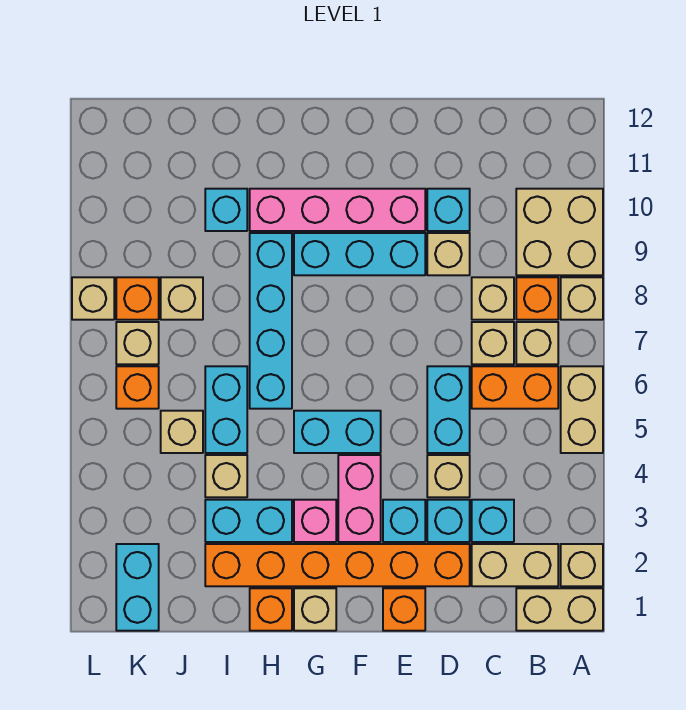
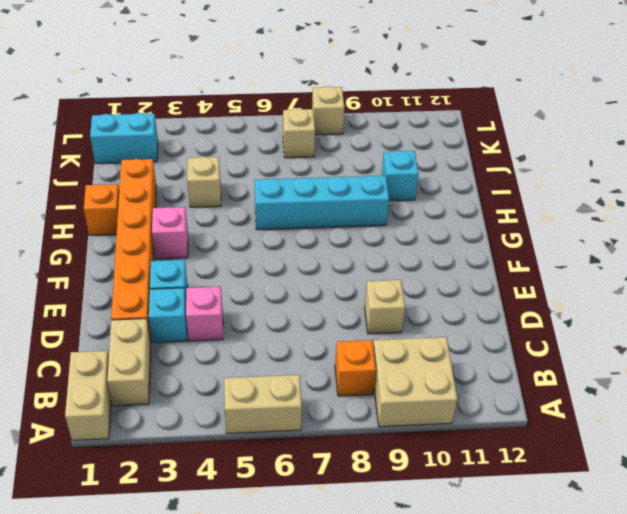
pink 1x1 brick [186,287,223,341] -> tan 1x1 brick [427,455,470,497]
none -> tan 1x1 brick [561,544,603,586]
none -> tan 1x1 brick [561,277,603,320]
none -> orange 1x2 brick [472,366,558,409]
none -> tan 1x1 brick [516,322,558,364]

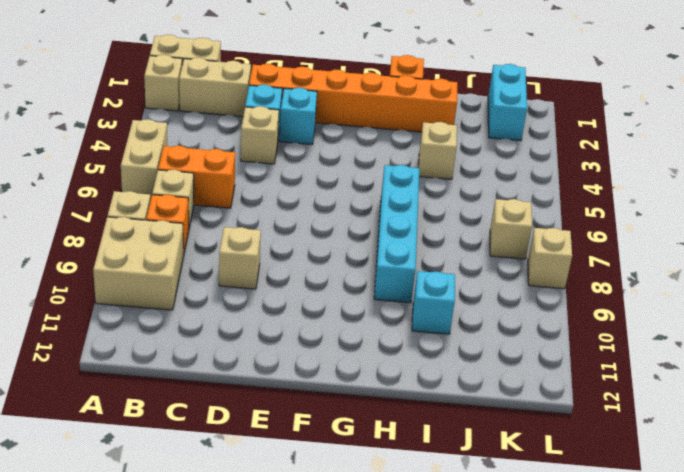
none -> cyan 1x1 brick [472,500,514,542]
none -> tan 1x1 brick [472,322,514,364]
none -> tan 1x1 brick [472,277,514,320]
none -> cyan 1x2 brick [427,366,470,453]

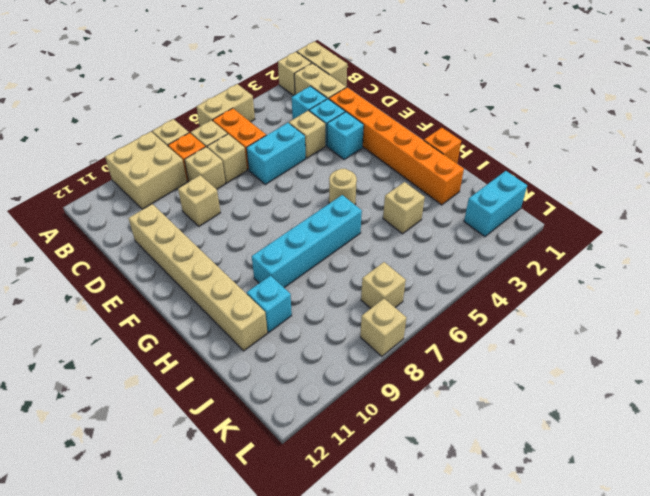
tan 1x6 brick [129,204,267,351] -> none
tan 1x1 round brick [329,169,357,204] -> cyan 1x2 brick [294,411,381,453]
none -> cyan 1x1 brick [427,189,470,231]
none -> orange 1x1 brick [383,588,425,631]
none -> cyan 1x3 brick [294,233,425,275]
none -> pink 1x4 brick [250,189,425,231]

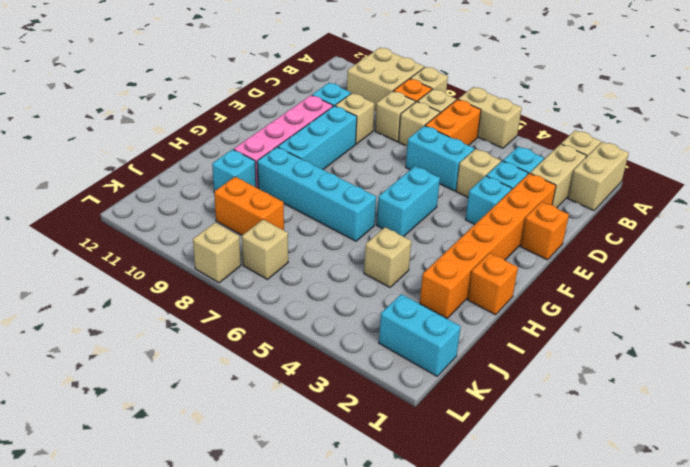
orange 1x2 brick [214,177,284,235] -> tan 1x1 brick [161,277,203,320]
none -> pink 1x2 brick [338,455,381,542]
none -> tan 1x1 brick [294,588,336,631]
none -> pink 1x1 brick [294,500,336,542]
none -> cyan 1x2 brick [205,500,292,542]

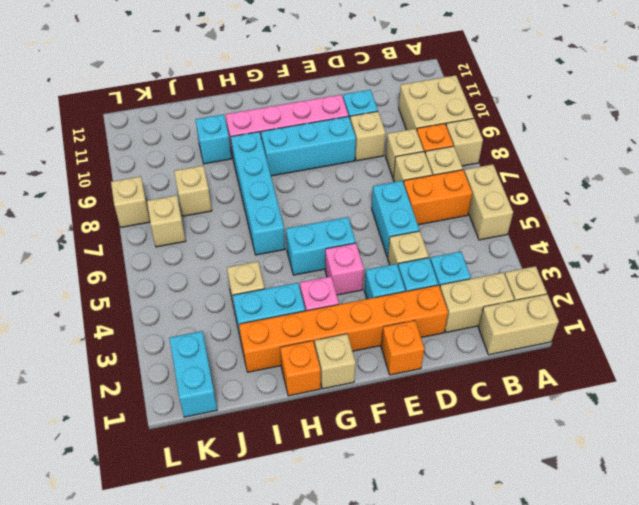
pink 1x1 brick [325,243,364,295] -> pink 1x2 brick [338,455,381,542]
none -> cyan 1x2 brick [205,366,247,453]
none -> tan 1x1 brick [161,411,203,453]
none -> orange 1x1 brick [116,366,159,409]
none -> orange 1x1 brick [116,277,159,320]

